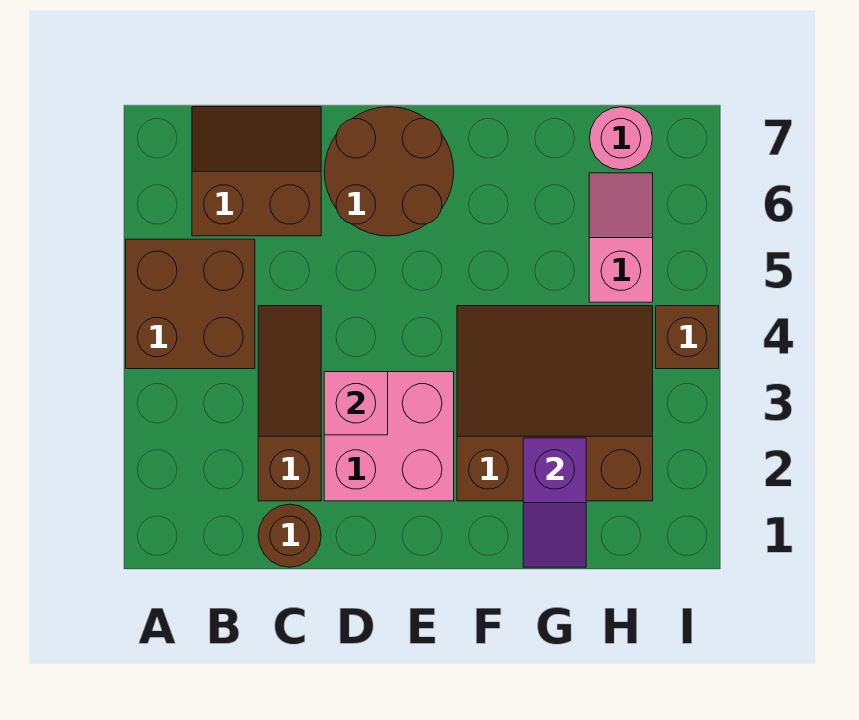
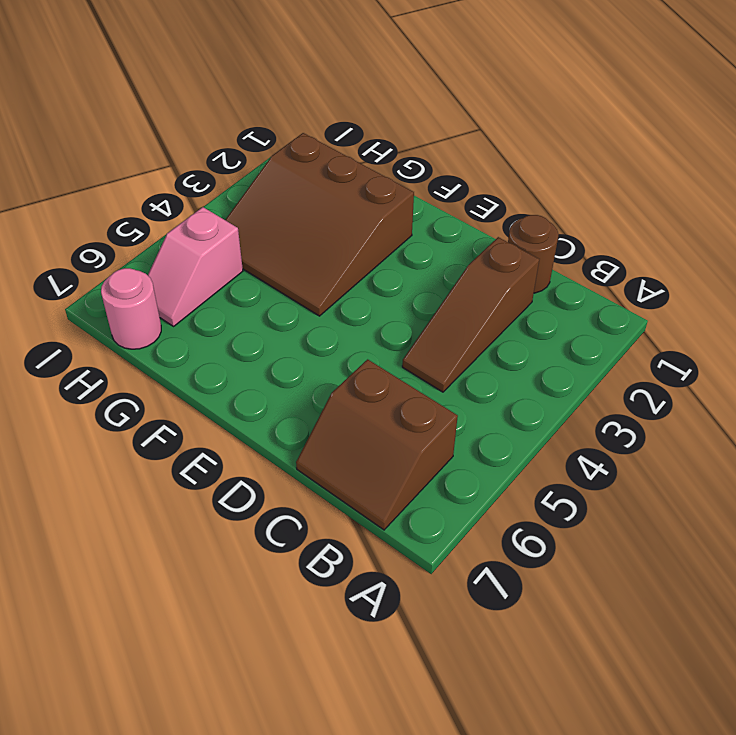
none -> brown 2x2 brick [126,239,255,369]
none -> pink 2x2 brick [324,372,454,501]
none -> brown 2x2 round brick [324,107,454,236]

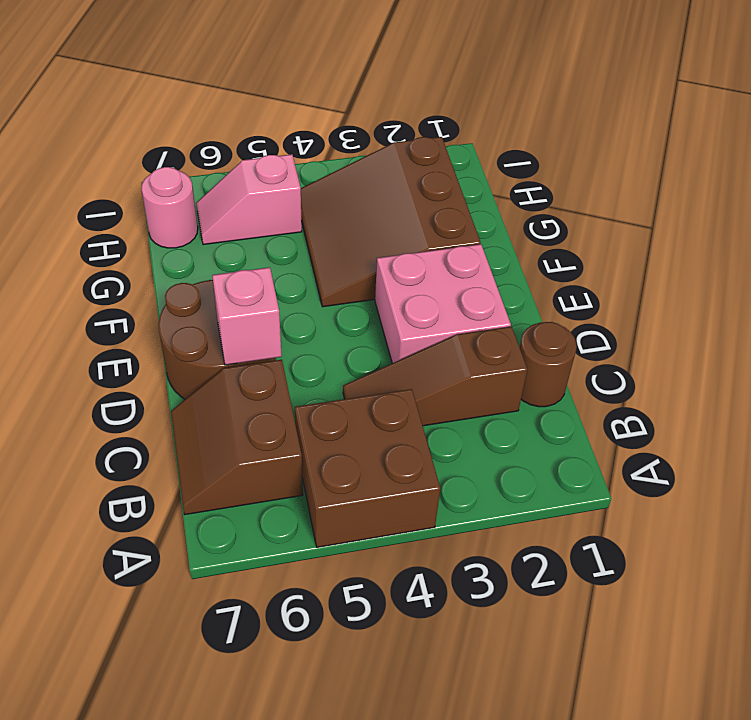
pink 1x1 brick [212,267,282,365] -> pink 1x1 brick moved to [324,372,388,435]
none -> brown 1x1 brick [656,306,719,369]
none -> purple 1x2 slope [523,438,586,567]

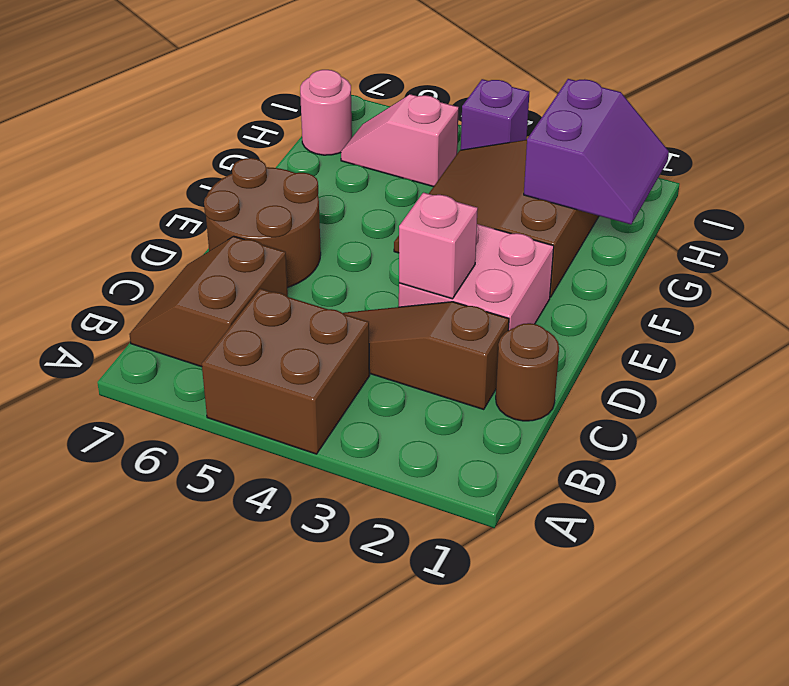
purple 2x2 slope [524,79,669,224] -> purple 1x2 slope [523,438,586,567]
purple 1x1 brick [461,79,529,150] -> brown 1x1 brick [656,306,719,369]

